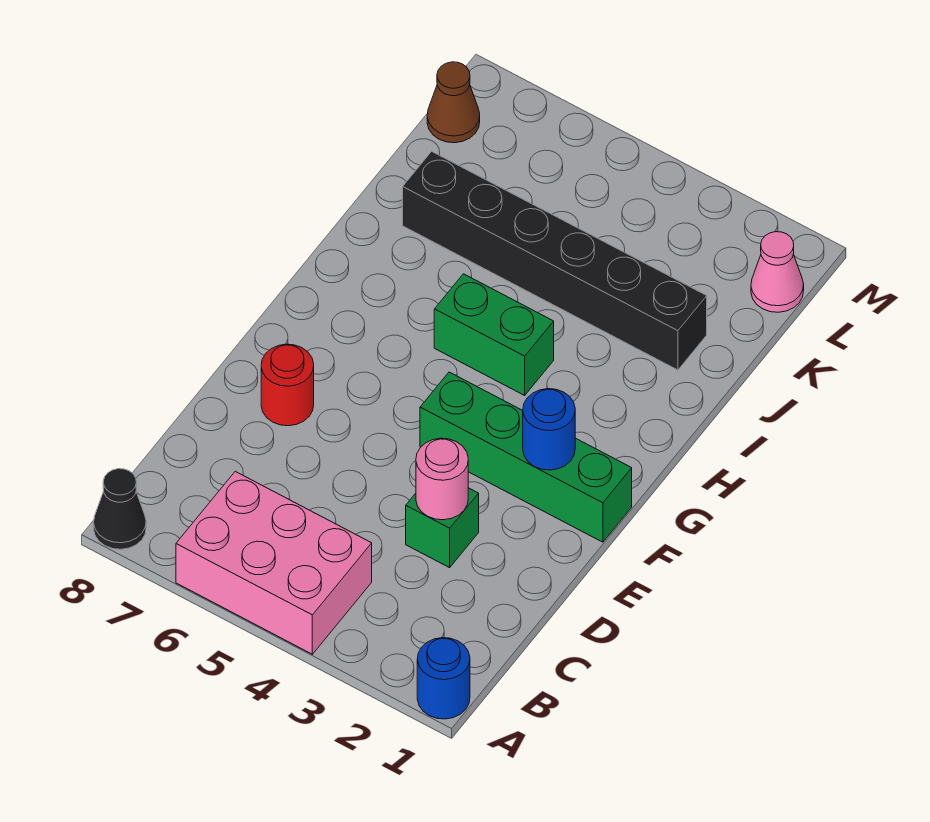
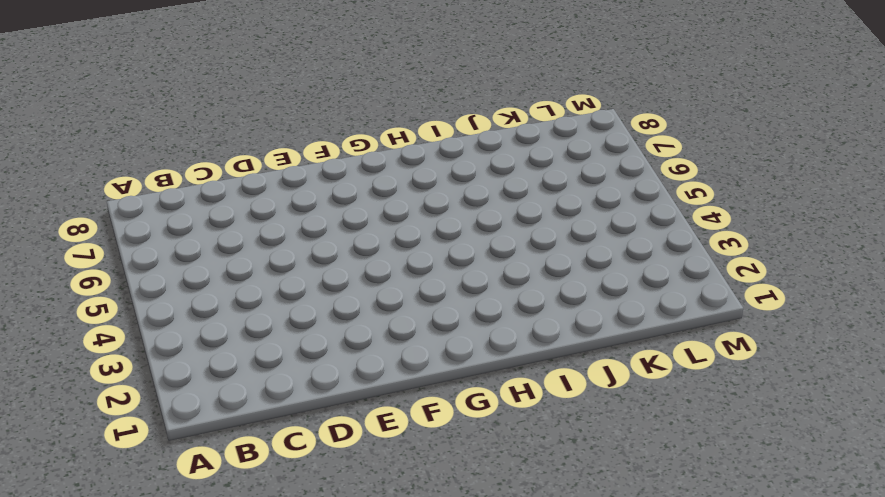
none -> blue 1x1 round brick [417,638,470,719]
none -> pink 2x3 brick [176,471,372,654]
none -> black 1x1 cone [94,469,146,549]

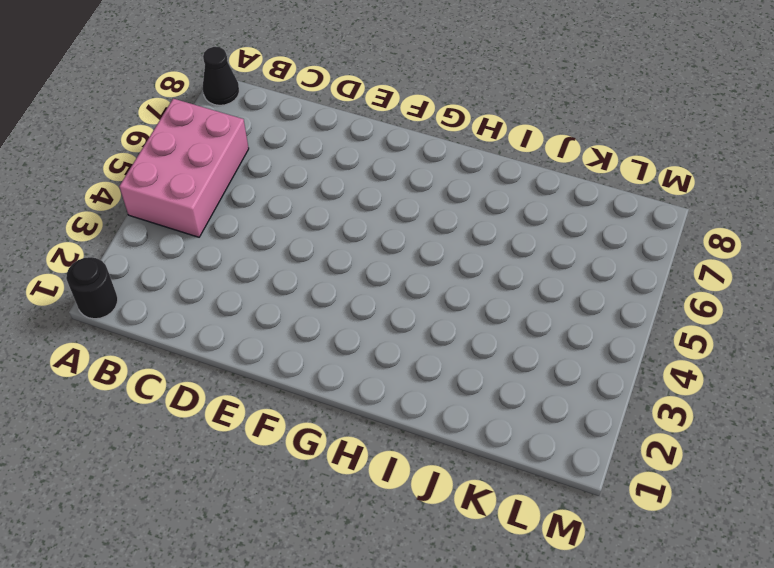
black 1x1 round brick [66,257,118,319] -> blue 1x1 round brick [417,638,470,719]
none -> green 1x1 brick [406,488,479,568]
none -> red 1x1 round brick [261,344,314,426]
none -> green 1x4 brick [420,372,632,542]

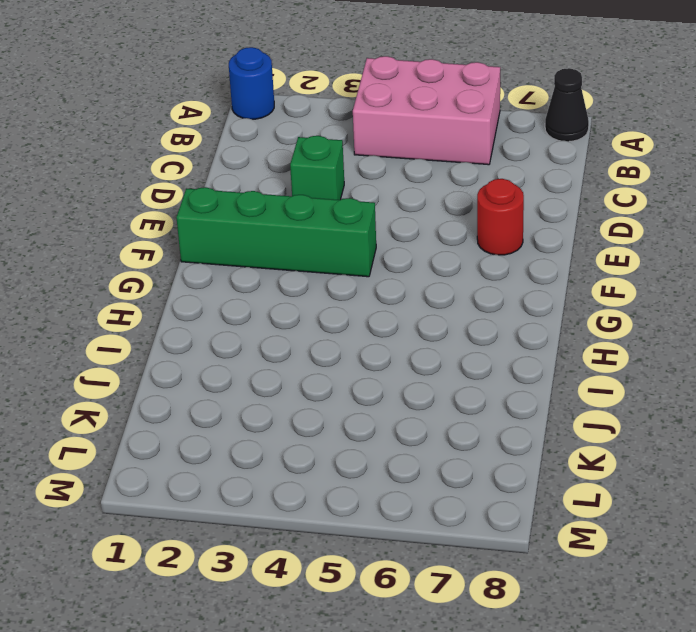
none -> green 1x2 brick [434,274,554,395]
none -> black 1x6 brick [403,151,707,370]
none -> pink 1x1 cone [751,232,804,312]

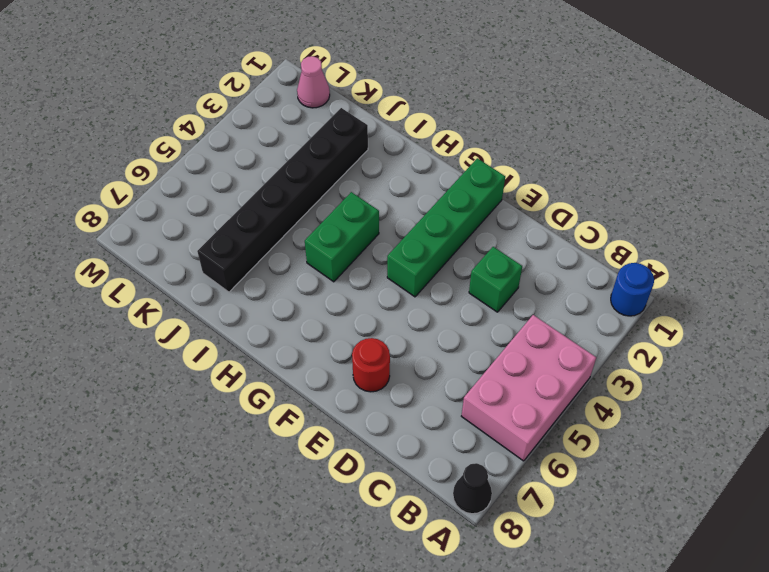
none -> brown 1x1 cone [427,62,480,143]
none -> pink 1x1 round brick [416,438,468,520]
none -> blue 1x1 round brick [523,389,575,470]

